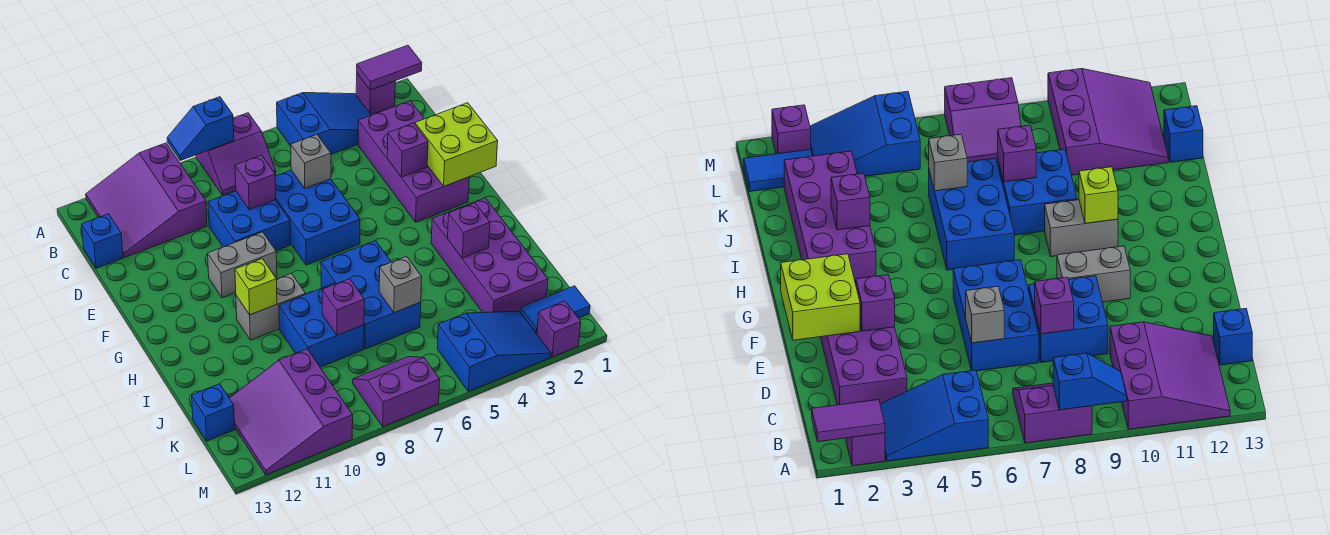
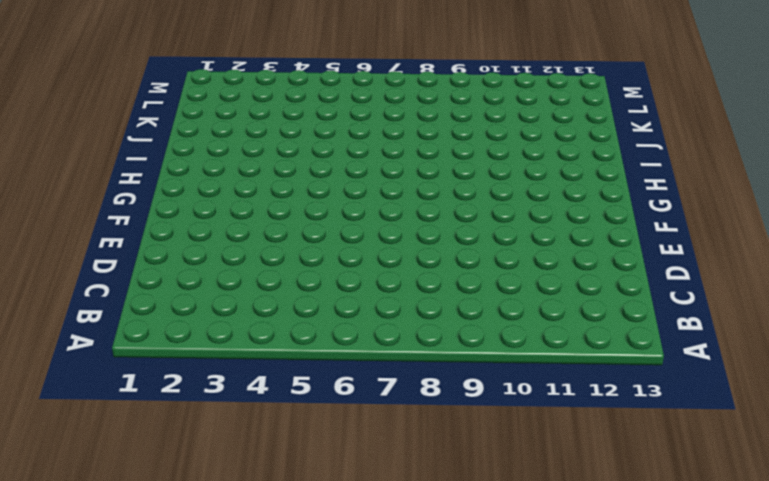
none -> purple 1x1 brick [356,74,395,115]
none -> blue 2x3 slope [277,93,371,154]
none -> purple 2x2 slope [196,113,276,195]

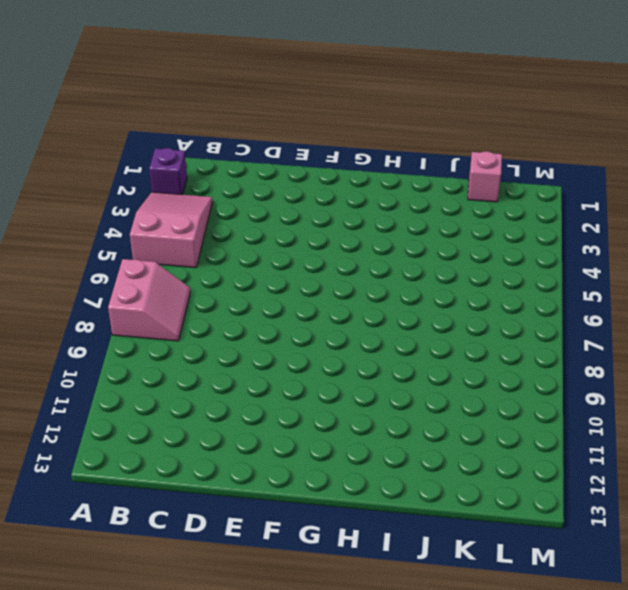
pink 2x3 slope [130,192,212,268] -> blue 2x3 slope [277,93,371,154]
pink 2x2 slope [108,259,190,341] -> purple 2x2 slope [196,113,276,195]
pink 1x1 brick [468,151,502,202] -> none
none -> purple 3x3 slope [86,143,207,257]
none -> purple 2x4 brick [358,101,469,222]
none -> blue 1x1 brick [82,214,123,268]

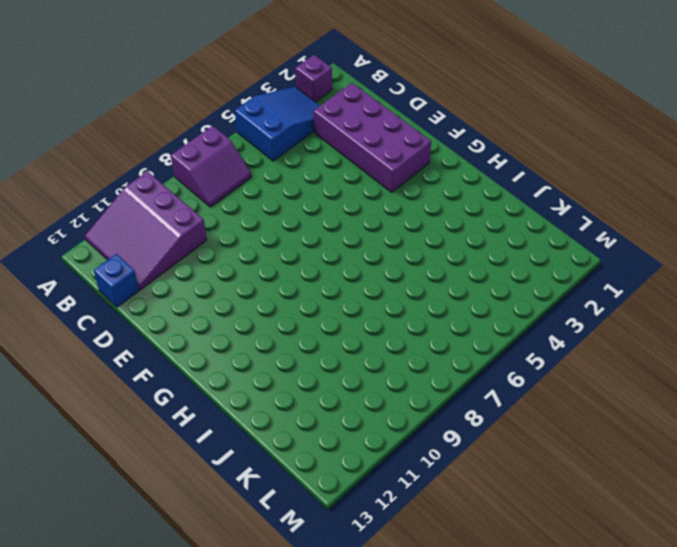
none -> blue 2x3 brick [275,170,360,265]
none -> blue 2x2 brick [208,191,290,251]
none -> grey 1x2 brick [208,232,277,298]

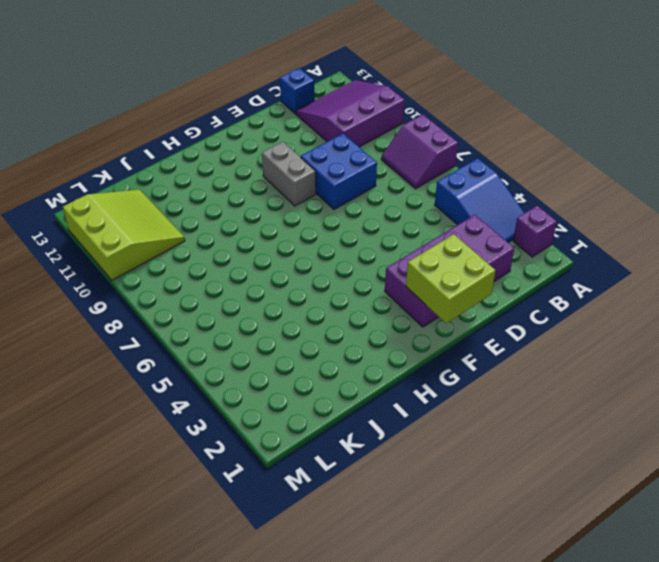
lime 3x3 slope [63,189,185,280] -> purple 3x3 slope [229,349,353,475]
none -> blue 2x3 brick [275,170,360,265]
none -> purple 2x4 brick [431,198,548,313]
none -> blue 2x3 brick [321,241,421,349]

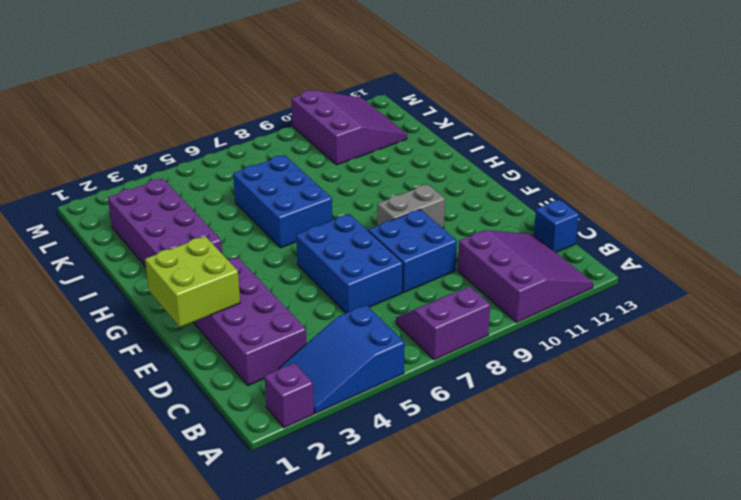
none -> grey 1x2 brick [236,273,306,340]
none -> blue 2x2 brick [279,283,364,367]
none -> blue 1x1 brick [192,384,235,441]

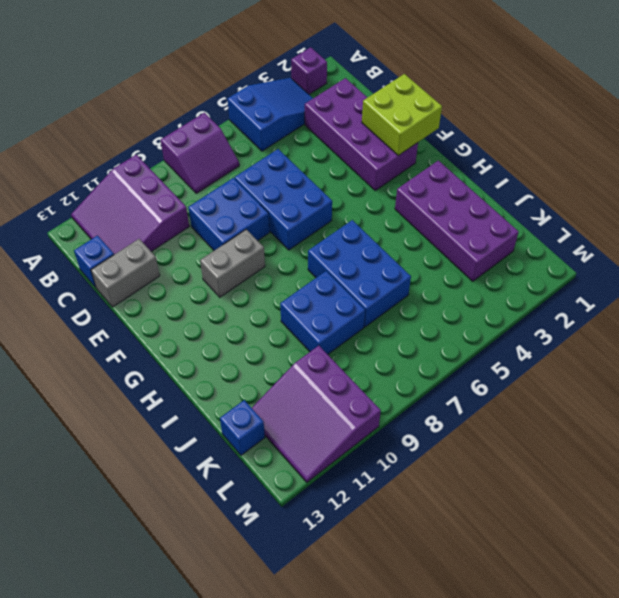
grey 1x2 brick [91,239,160,307] -> grey 1x2 brick moved to [236,273,306,340]
none -> blue 1x2 tile [521,286,590,334]
none -> blue 2x3 slope [438,311,551,392]
none -> purple 2x2 slope [353,357,440,427]

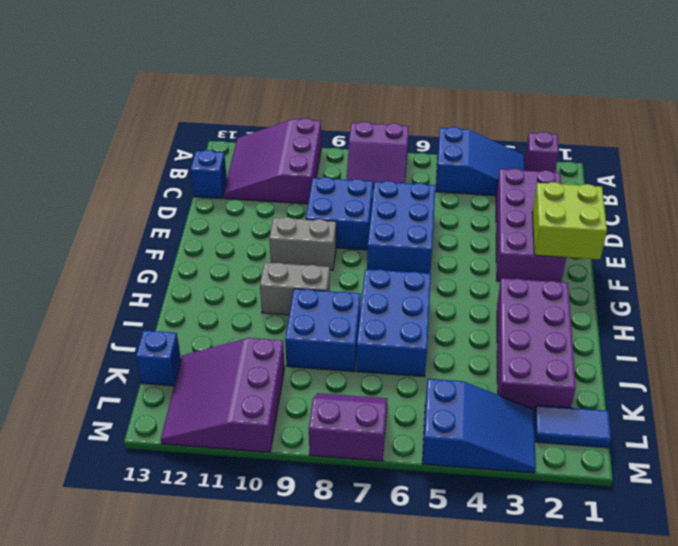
none -> purple 1x1 brick [537,301,581,357]
none -> purple 1x2 tile [357,45,422,90]
none -> blue 1x2 slope [167,97,234,161]

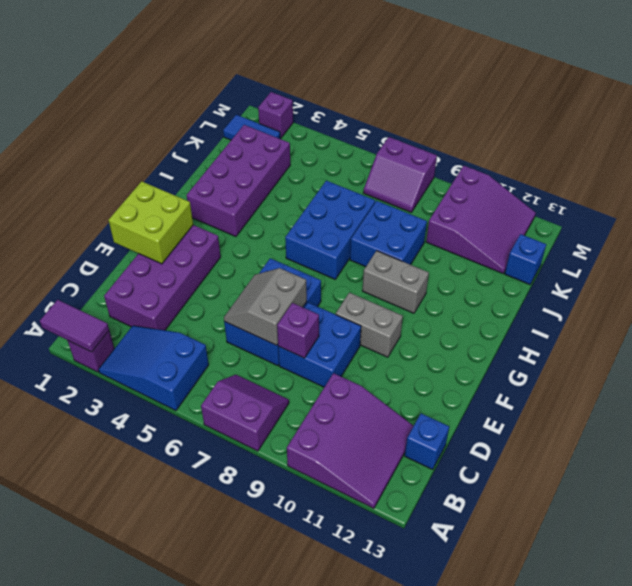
grey 2x2 slope [224,268,307,345] -> grey 1x1 brick [291,135,331,188]
none -> blue 2x3 slope [438,311,551,392]
none -> blue 1x2 slope [167,97,234,161]
none -> purple 1x1 brick [387,123,428,177]

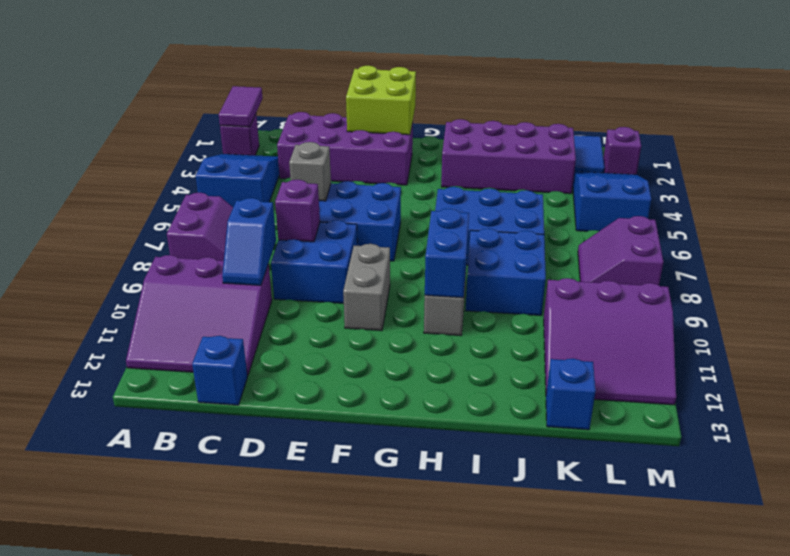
blue 1x2 slope [222,198,276,285] -> blue 1x2 slope moved to [167,97,234,161]
blue 1x2 brick [425,209,469,298] -> lime 1x1 brick [235,259,277,315]
none -> purple 1x1 brick [387,123,428,177]
none -> purple 1x1 brick [448,203,490,258]
none -> grey 1x1 brick [379,256,422,313]

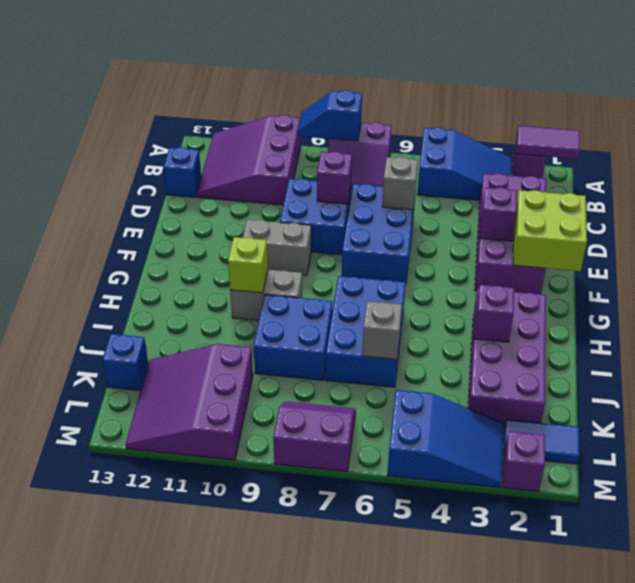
none -> purple 1x1 brick [322,279,364,335]

